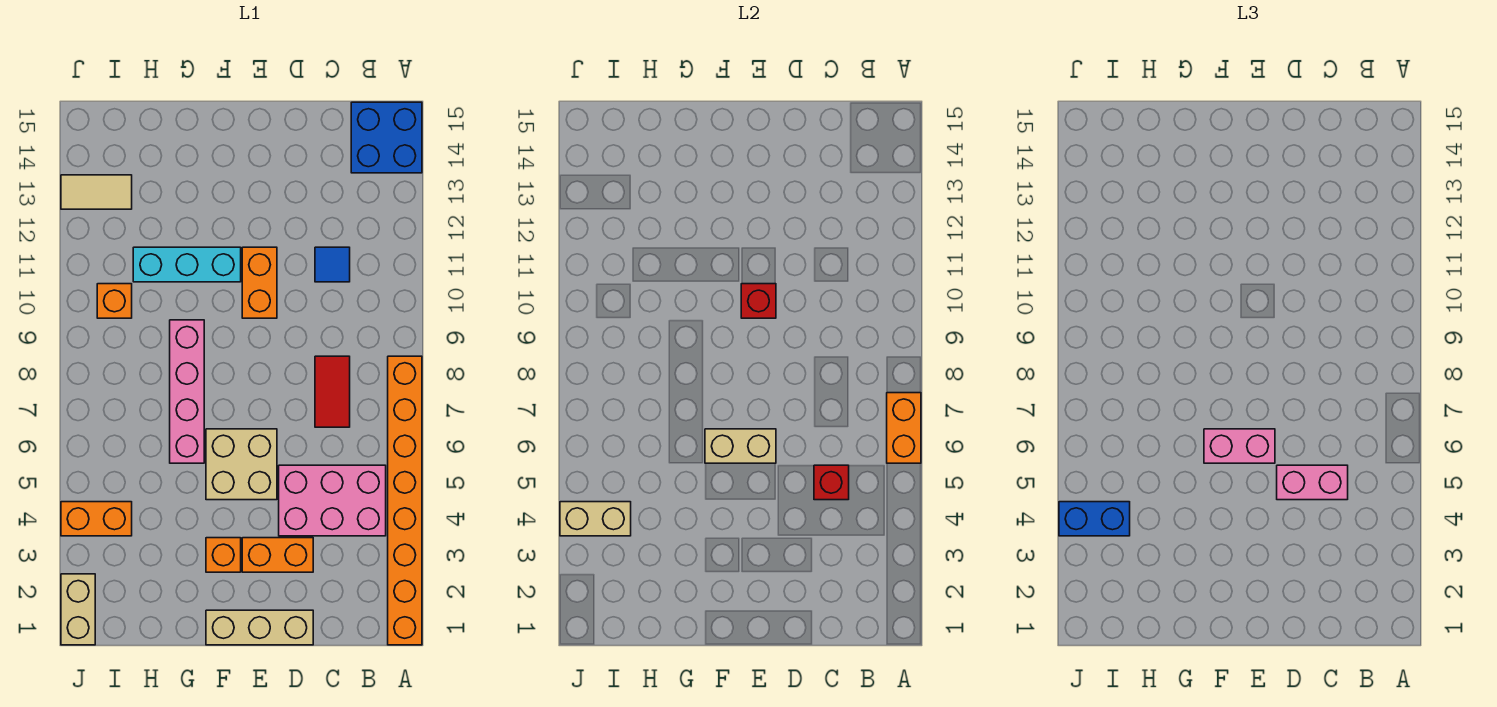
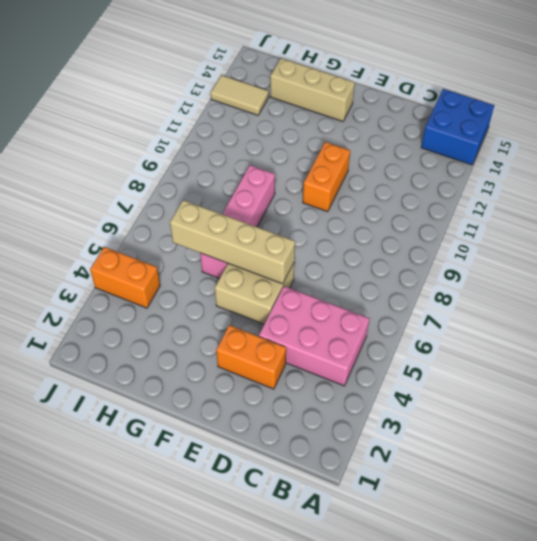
tan 1x4 brick [170,200,295,284] -> tan 1x2 brick [705,429,776,463]
tan 1x3 brick [270,58,355,121] -> tan 1x3 brick moved to [206,610,313,645]
none -> orange 1x8 brick [388,356,422,645]
none -> red 1x2 tile [315,356,350,427]
none -> blue 1x1 tile [315,247,350,282]

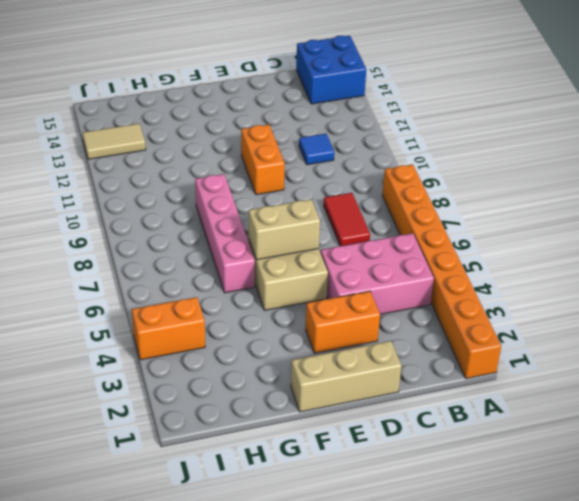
none -> orange 1x1 brick [206,538,241,572]
none -> cyan 1x3 brick [133,247,241,282]
none -> orange 1x1 brick [97,284,132,318]

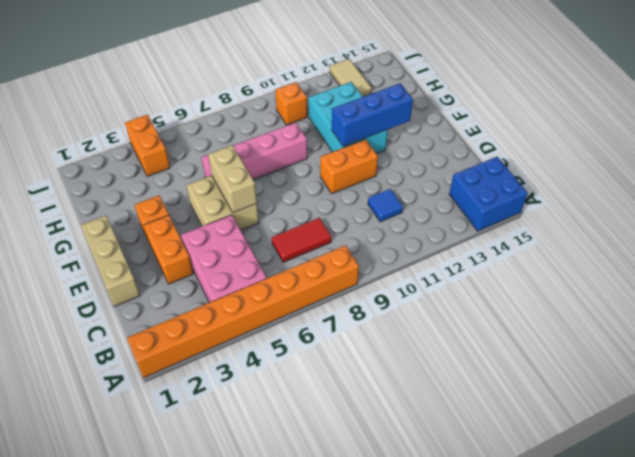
cyan 2x3 brick [309,82,388,154] -> cyan 1x3 brick [133,247,241,282]
blue 1x3 brick [332,83,413,146] -> none
none -> tan 1x2 brick [61,574,95,645]
none -> orange 1x2 brick [887,393,921,463]
none -> red 1x1 brick [814,465,849,500]

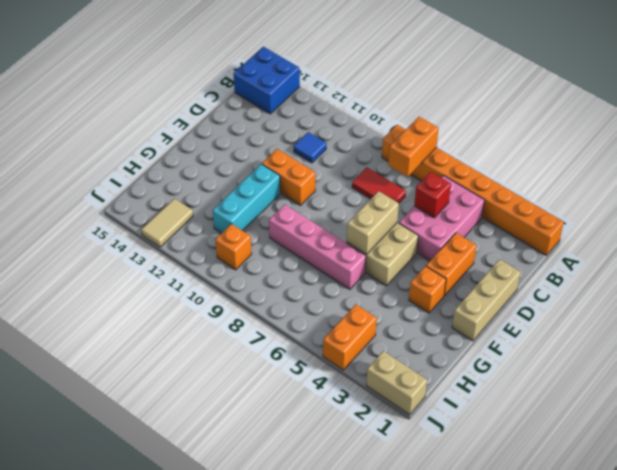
orange 1x2 brick [388,117,439,177] -> orange 1x2 brick turned to [887,393,921,463]
none -> red 1x1 brick [741,284,776,318]
none -> tan 1x2 brick [560,502,631,536]
none -> pink 1x2 brick [1277,465,1348,500]

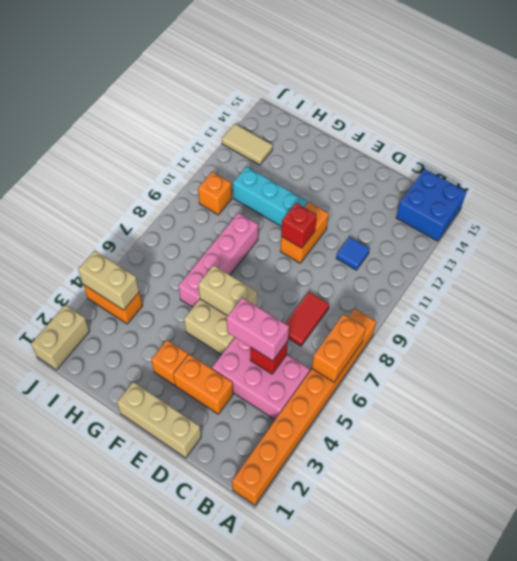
none -> pink 1x2 brick [1204,429,1275,463]
none -> blue 1x2 brick [1059,502,1130,536]

